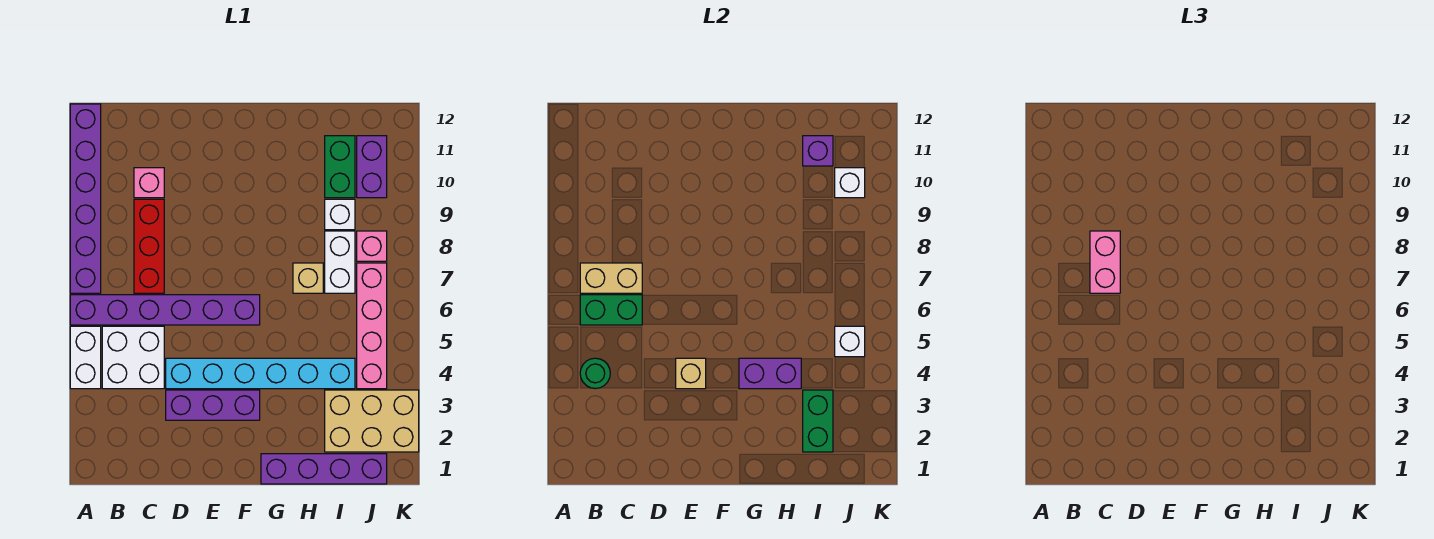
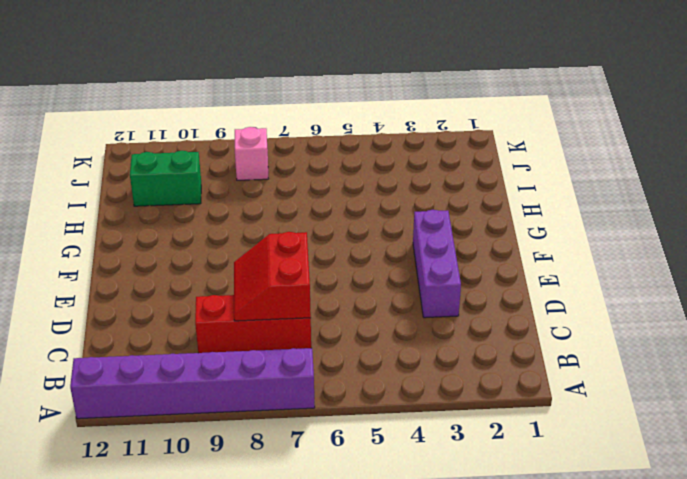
red 2x2 slope [234,232,311,321] -> tan 1x2 brick [580,263,642,293]
none -> white 1x2 brick [70,326,101,389]
none -> purple 1x6 brick [70,295,260,325]
none -> white 2x2 brick [102,326,164,389]

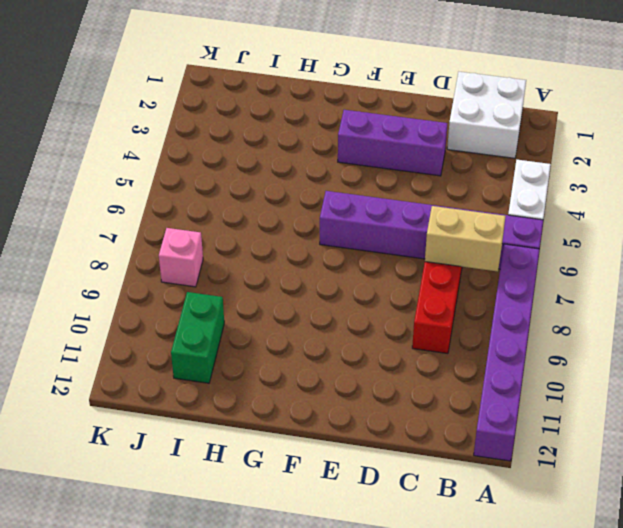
white 2x2 brick [447,72,526,158] -> white 2x2 brick moved to [102,326,164,389]
none -> pink 1x1 brick [134,168,164,198]
none -> cyan 1x6 brick [166,358,355,389]
none -> purple 1x4 brick [261,454,387,484]

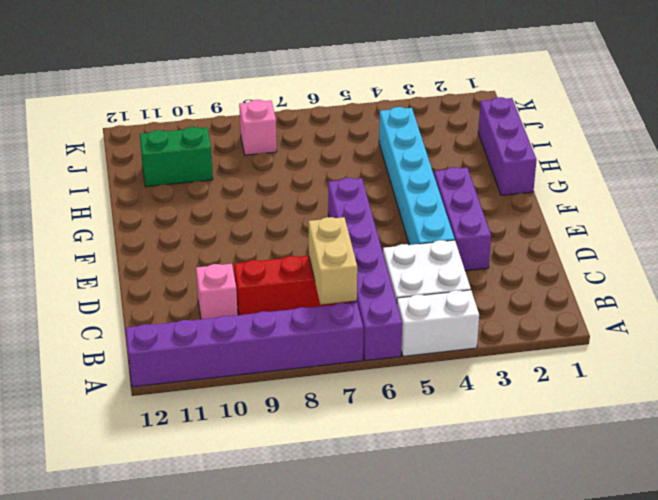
purple 1x3 brick [478,97,537,195] -> purple 1x4 brick [261,454,387,484]
none -> tan 1x1 brick [293,263,323,293]
none -> tan 2x3 brick [325,390,419,452]
none -> white 1x2 brick [325,231,355,293]

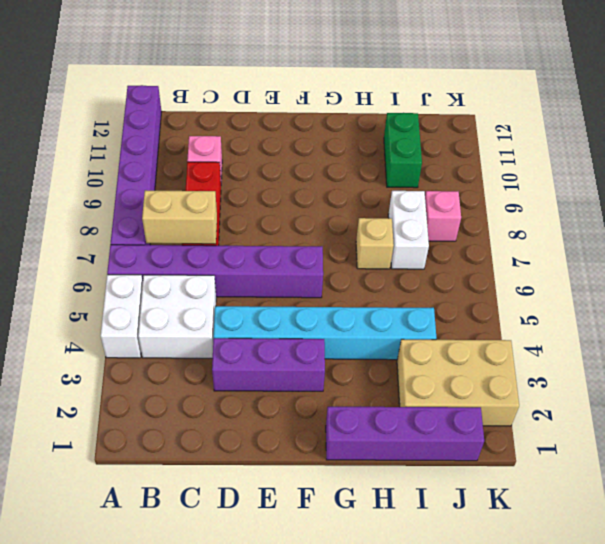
none -> white 1x1 brick [325,199,355,230]
none -> pink 1x4 brick [357,263,387,389]
none -> purple 1x2 brick [357,136,387,198]

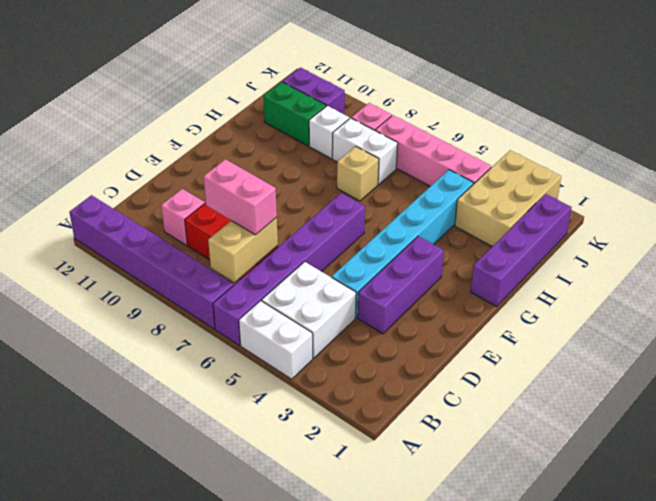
none -> green 1x1 round brick [580,358,610,389]
none -> green 1x2 brick [580,295,642,325]
none -> tan 1x1 brick [676,358,706,389]

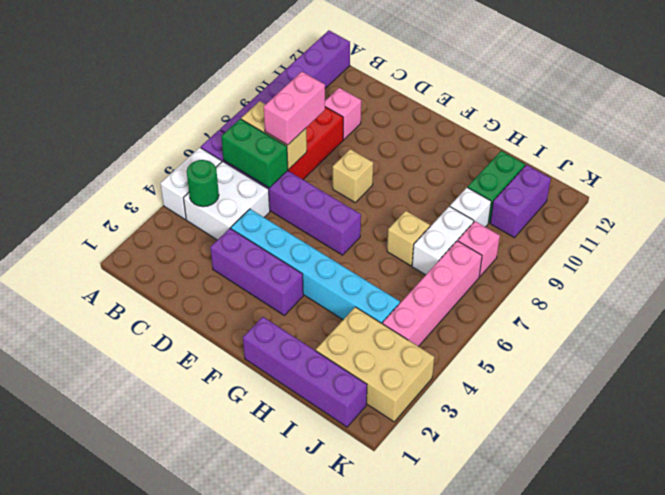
tan 1x1 brick [333,149,373,202] -> tan 1x1 brick moved to [676,358,706,389]
none -> purple 1x2 brick [739,358,801,389]
none -> green 1x2 brick [803,390,833,452]
none -> purple 1x1 brick [803,136,833,166]

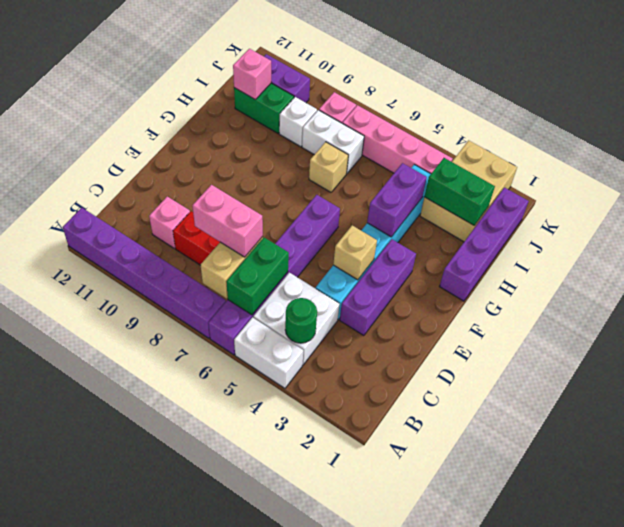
pink 1x1 brick [233,49,271,100] -> purple 1x1 brick [803,136,833,166]
none -> white 1x1 brick [835,326,865,357]
none -> white 1x1 brick [835,168,865,198]

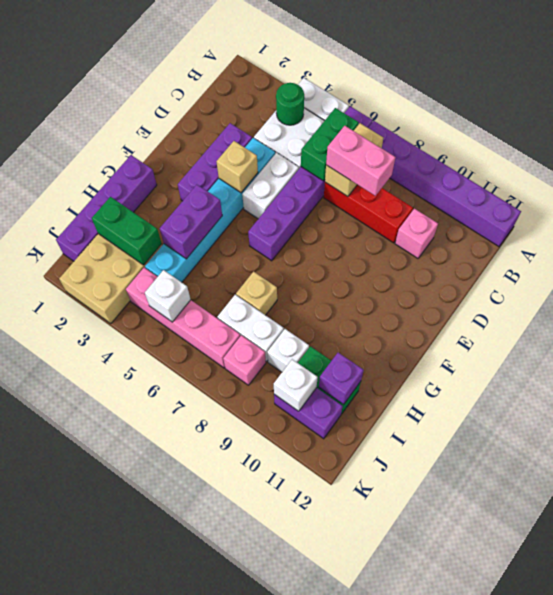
white 1x2 brick [242,153,299,219] -> none

